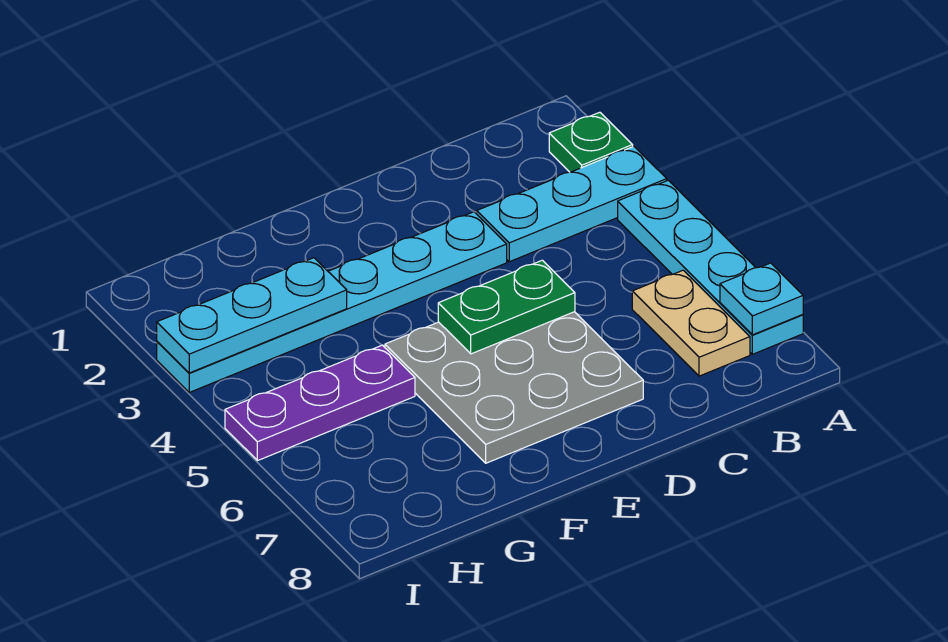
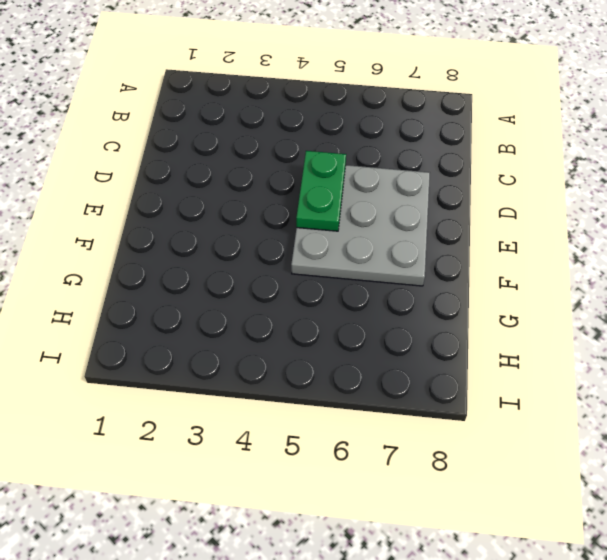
none -> green 1x1 plate [549,112,633,172]
none -> cyan 1x3 plate [477,146,667,262]

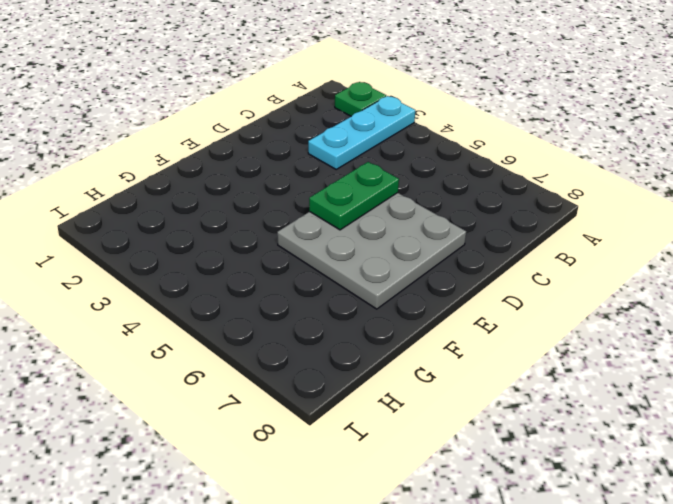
none -> cyan 1x4 plate [618,180,803,354]
none -> tan 1x2 plate [632,270,750,376]

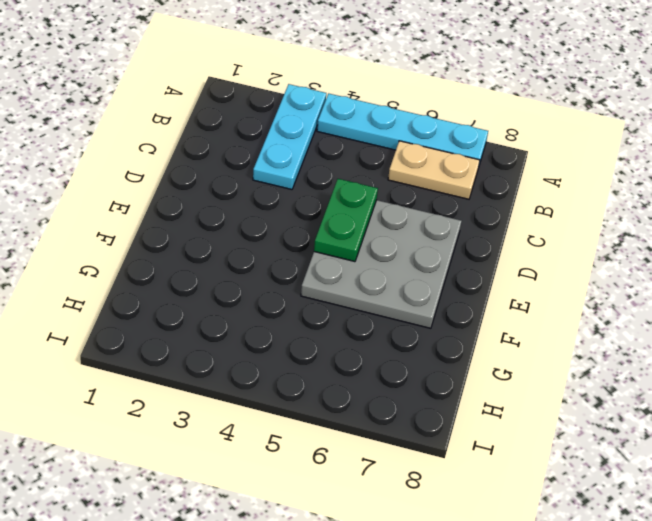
none -> green 1x1 plate [549,112,633,172]
none -> cyan 1x6 plate [157,212,507,392]

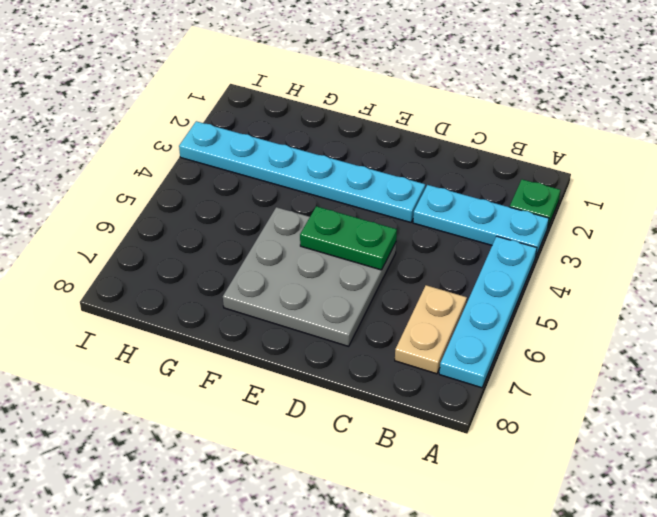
none -> purple 1x3 plate [225,345,415,461]
none -> cyan 1x1 plate [720,263,803,335]

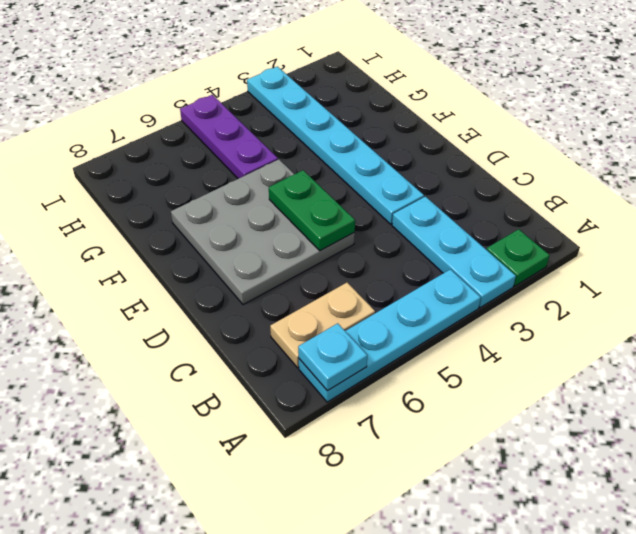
none -> cyan 1x3 plate [157,258,347,373]

